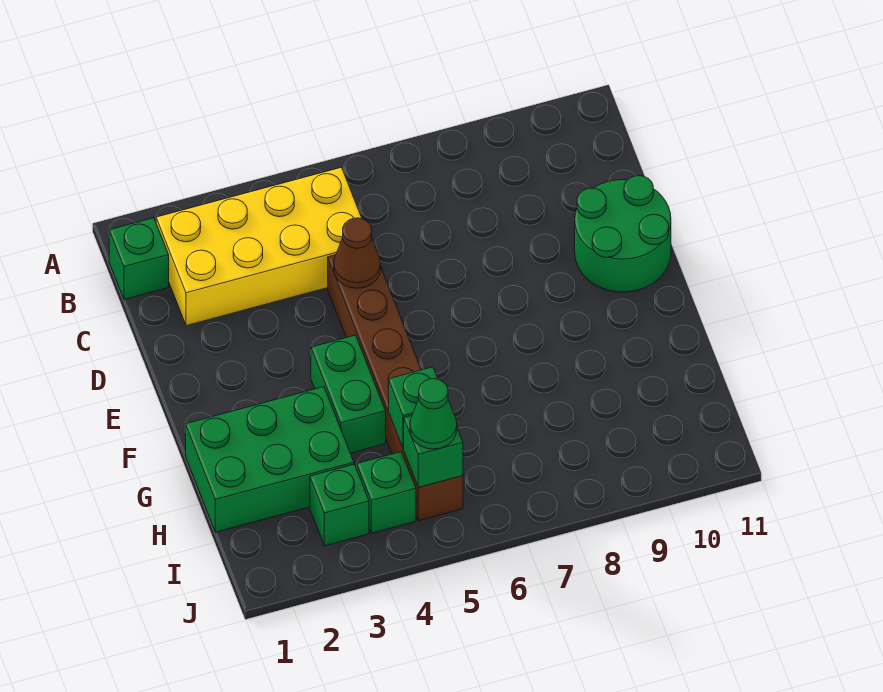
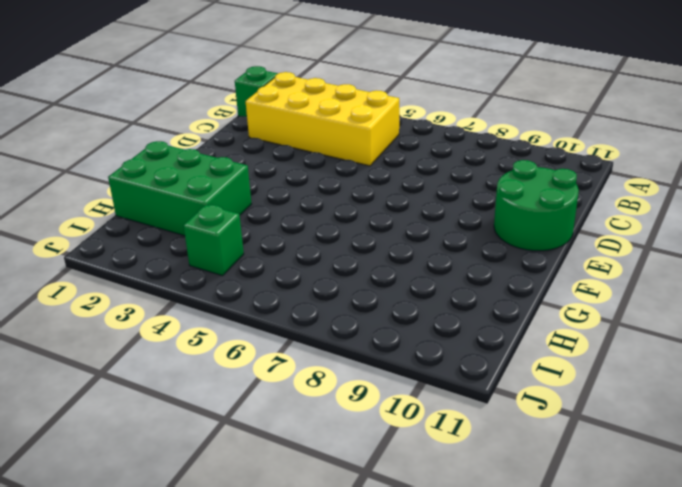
none -> brown 1x6 brick [328,255,463,521]
none -> green 1x2 brick [311,335,386,453]
none -> green 1x1 brick [310,464,369,546]

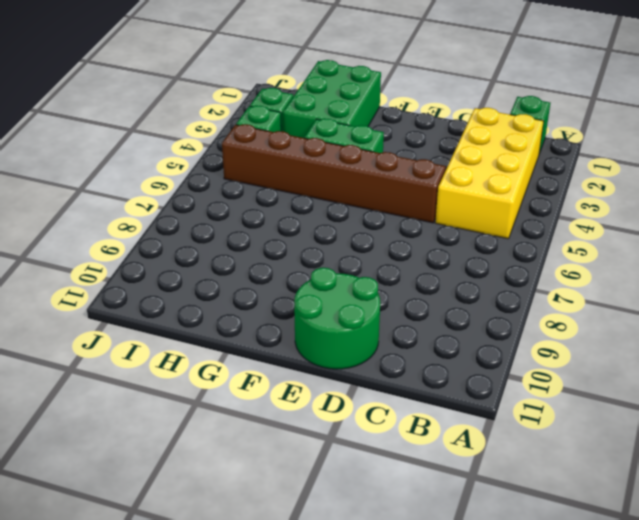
none -> brown 1x1 cone [334,218,381,288]
none -> green 1x1 brick [388,367,438,449]
none -> green 1x1 brick [404,416,463,487]

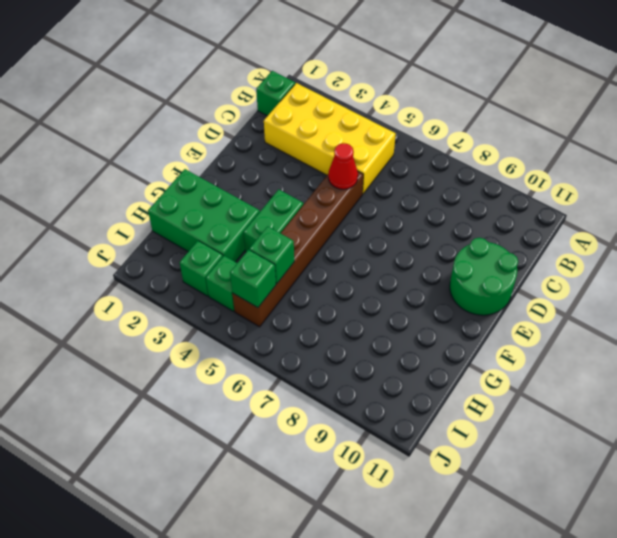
red 1x1 cone [328,143,358,189] -> brown 1x1 cone [334,218,381,288]
none -> green 1x1 cone [410,379,457,449]

